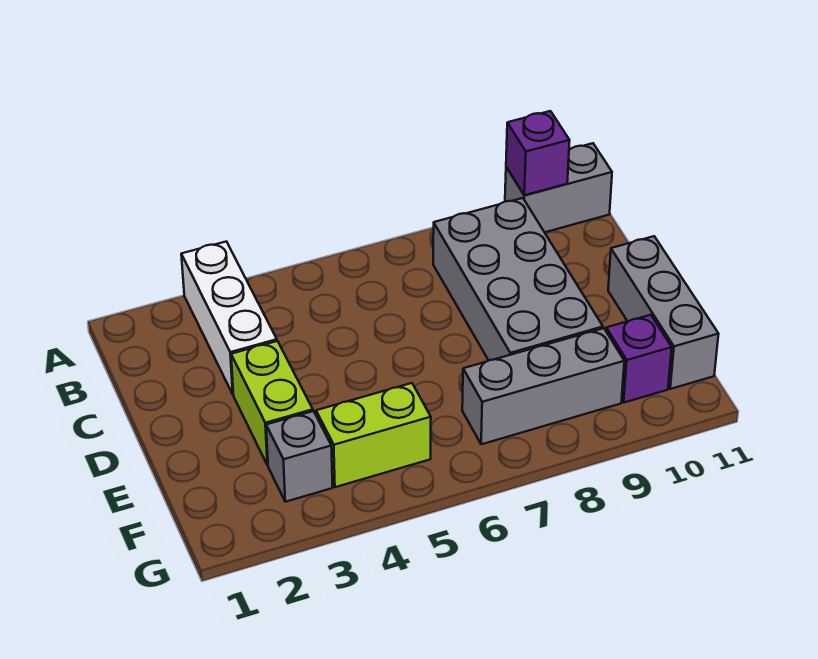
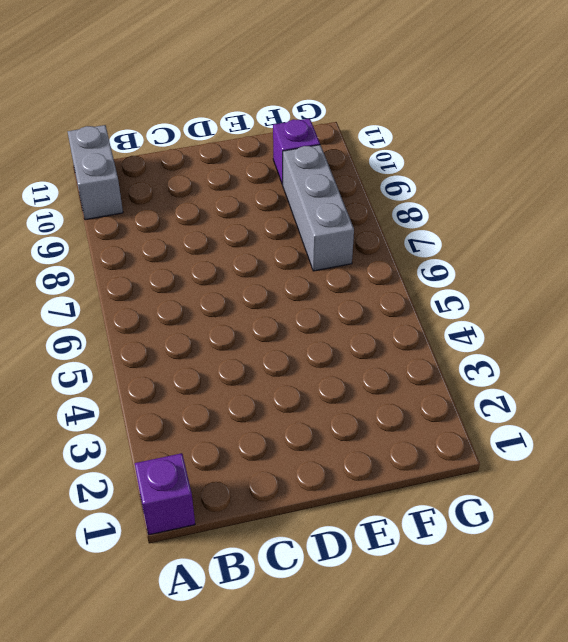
purple 1x1 brick [135,453,195,535] -> purple 1x1 brick moved to [506,111,570,195]
none -> white 1x3 brick [181,242,277,394]
none -> grey 2x4 brick [433,198,603,360]

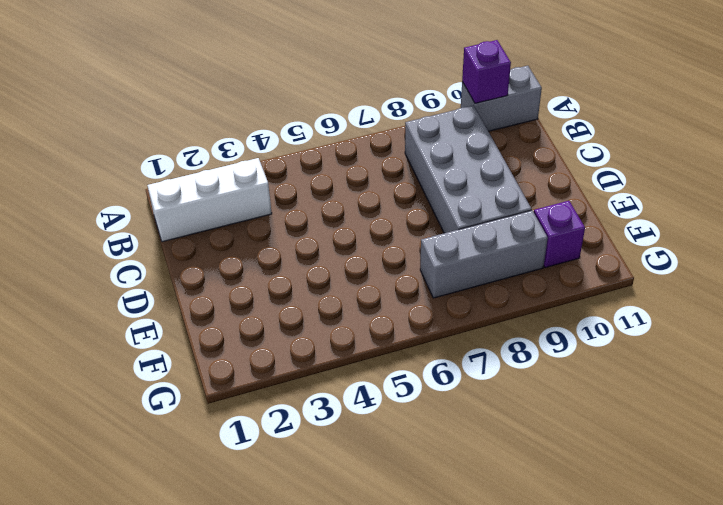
white 1x3 brick [147,158,272,242] -> white 1x3 brick turned to [181,242,277,394]
none -> lime 1x2 brick [231,341,313,465]
none -> grey 1x3 brick [608,236,719,389]

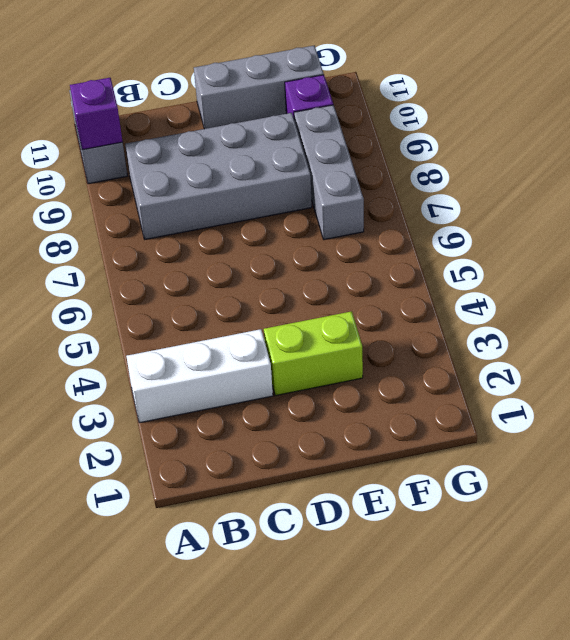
none -> grey 1x1 brick [266,411,333,502]
none -> lime 1x2 brick [316,383,431,487]

